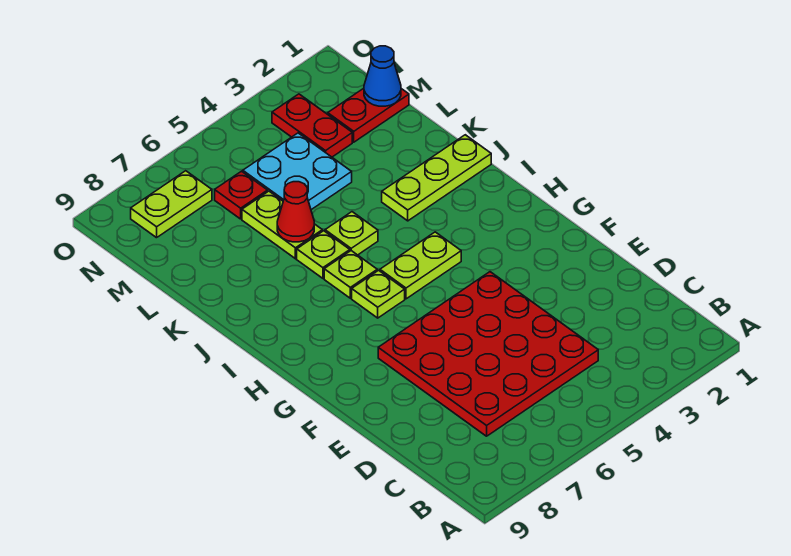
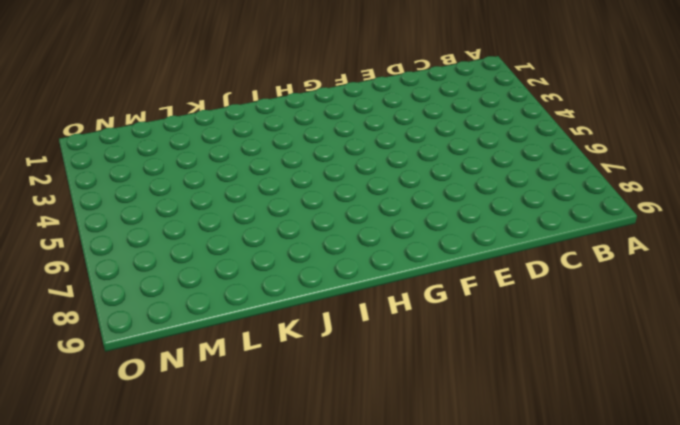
none -> red 4x4 plate [378,272,598,436]
none -> lime 1x2 plate [380,232,461,299]
none -> lime 1x1 plate [352,270,405,318]

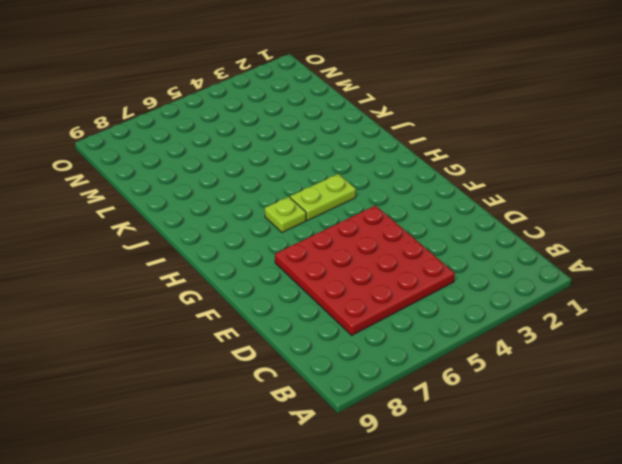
none -> lime 1x1 plate [324,251,377,298]
none -> lime 1x3 plate [382,135,491,221]
none -> lime 1x1 plate [325,212,378,255]

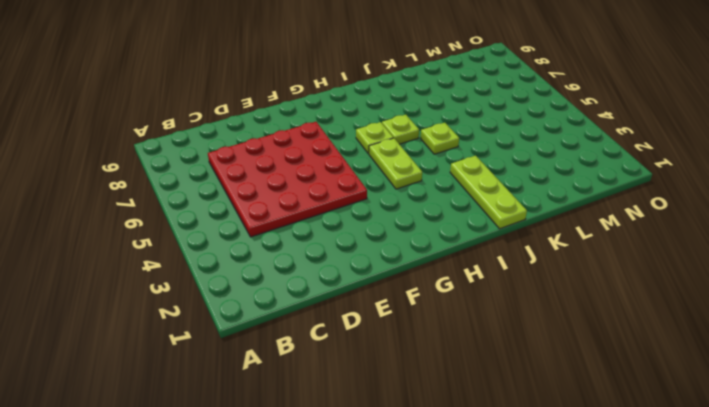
none -> lime 1x1 plate [297,231,350,278]
none -> lime 1x2 plate [242,191,322,259]
none -> cyan 2x2 plate [243,133,352,210]

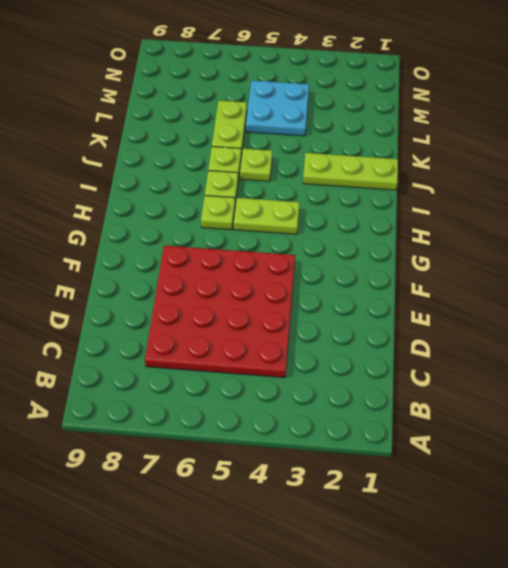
none -> red 1x2 plate [328,88,409,142]
none -> red 1x2 plate [272,94,352,157]
none -> red 1x1 plate [215,171,268,219]

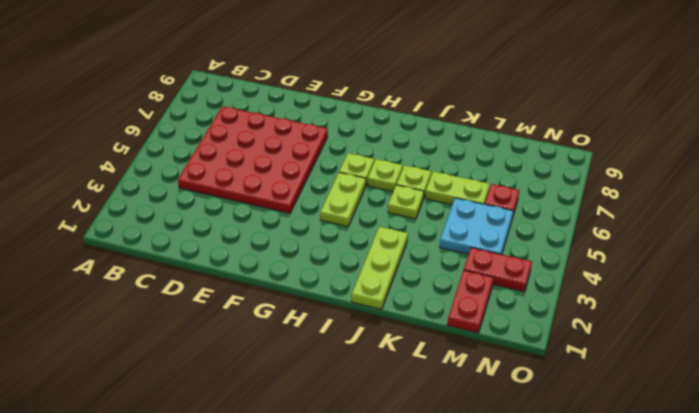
none -> lime 1x2 plate [131,171,212,238]
none -> red 1x1 cone [277,182,314,242]
none -> blue 1x1 cone [364,46,401,106]

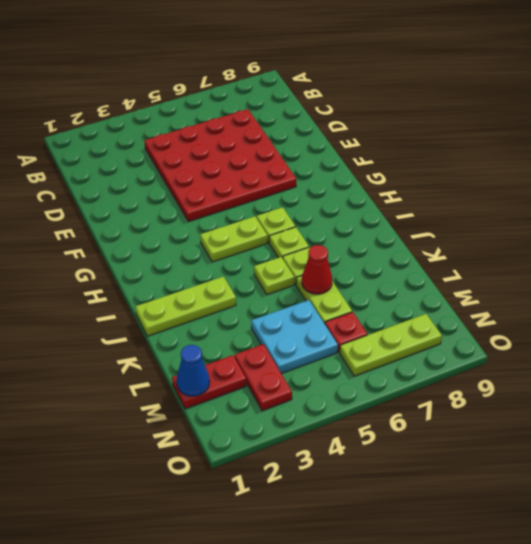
lime 1x3 plate [340,314,442,376] -> lime 1x2 plate [131,171,212,238]

